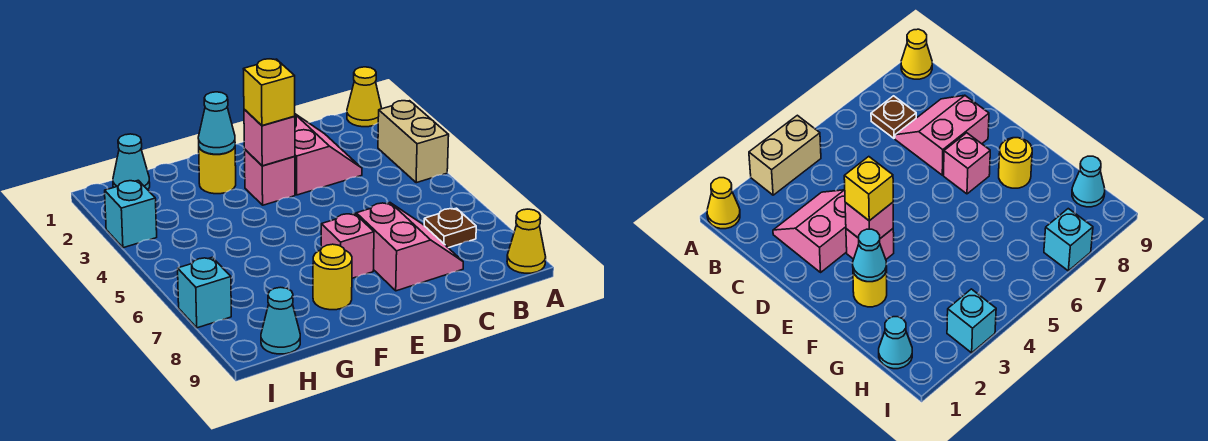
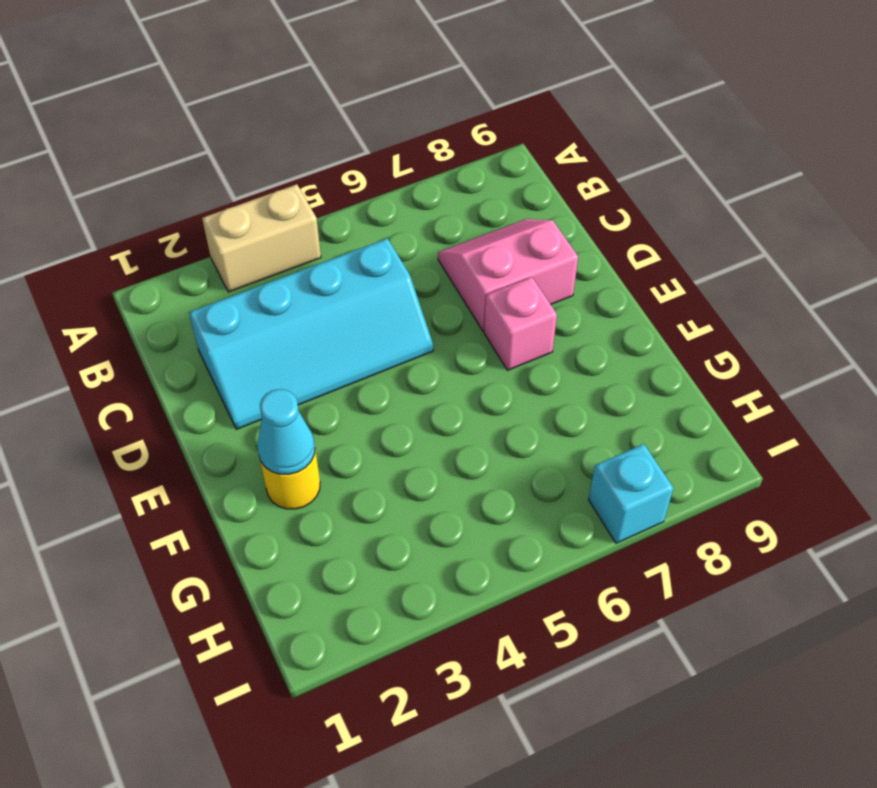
cyan 2x4 slope [189,238,433,429] -> pink 2x2 slope [294,114,362,195]
none -> yellow 1x1 cone [347,67,382,127]
none -> yellow 1x1 cone [507,209,546,273]
none -> brown 1x1 plate [424,208,476,248]

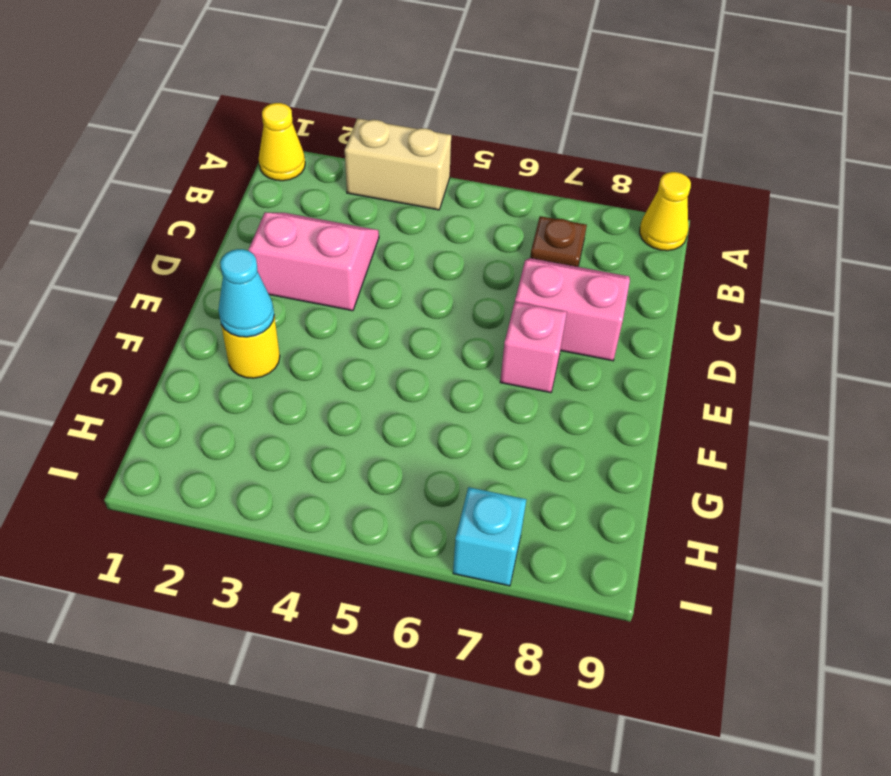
none -> pink 1x1 brick [244,149,295,205]
none -> yellow 1x1 round brick [313,244,352,310]
none -> cyan 1x1 cone [113,134,150,190]

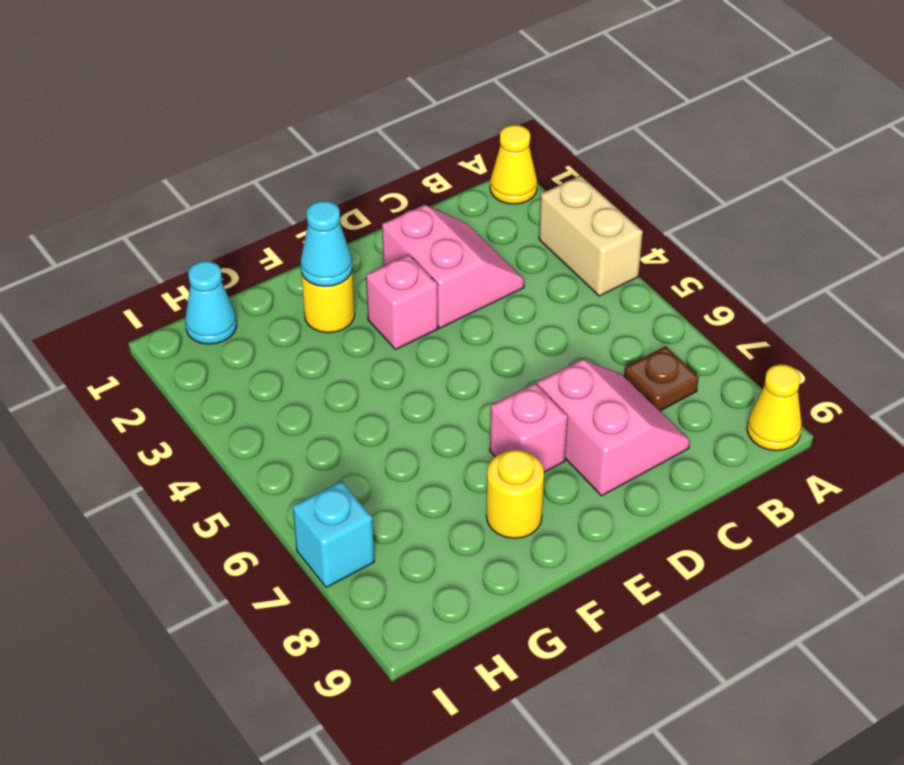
none -> cyan 1x1 cone [261,287,300,354]
none -> cyan 1x1 brick [105,180,157,248]
none -> pink 1x1 brick [244,109,295,166]

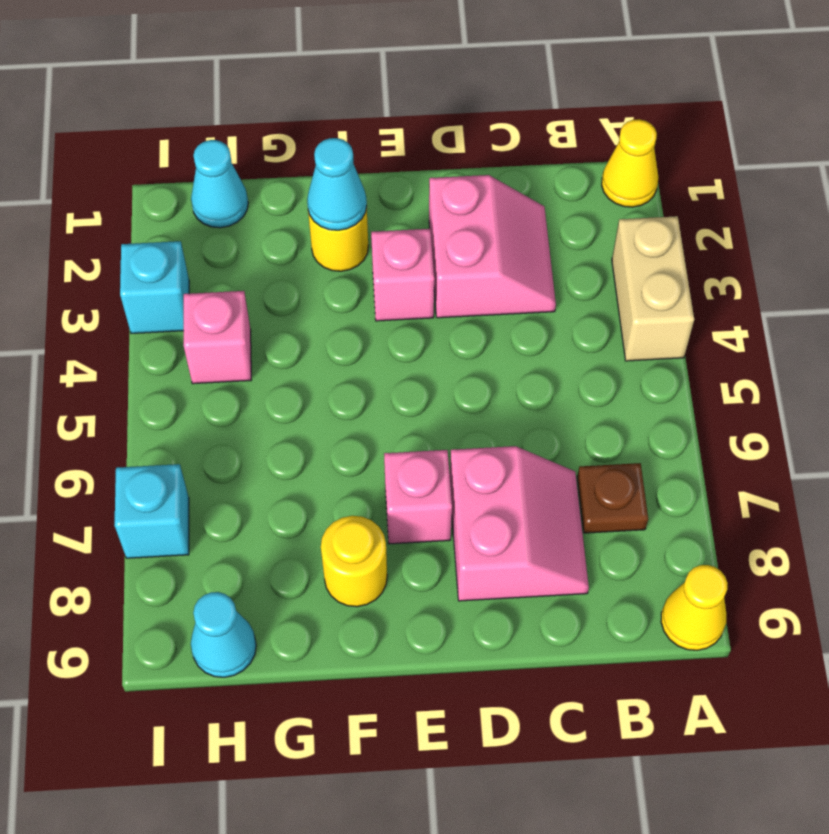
pink 1x1 brick [184,291,251,384] -> pink 1x1 brick moved to [244,109,295,166]
none -> yellow 1x1 brick [244,59,295,126]

